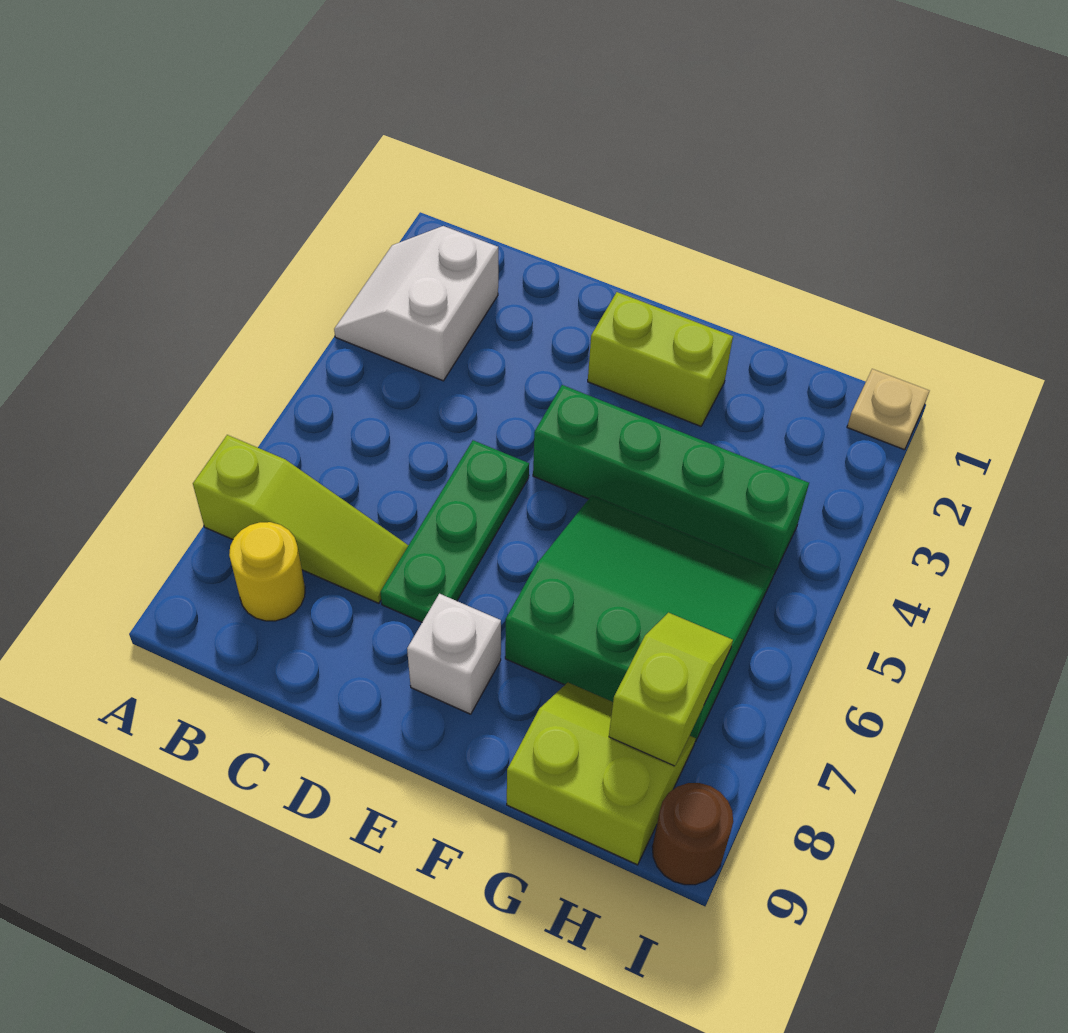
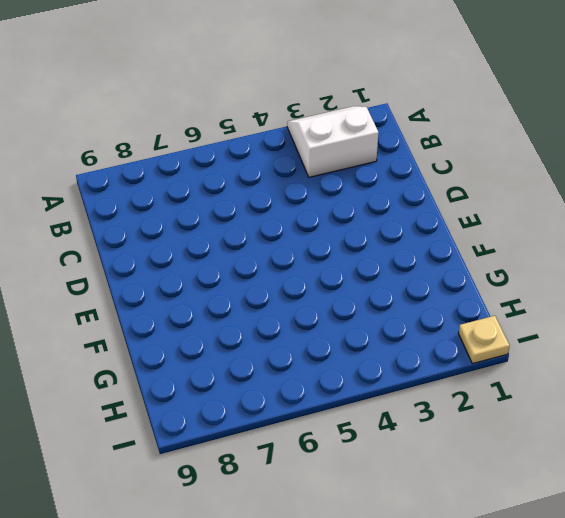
none -> lime 1x3 slope [193,435,408,603]
none -> yellow 1x1 round brick [229,522,305,621]
none -> green 1x3 plate [380,440,529,622]

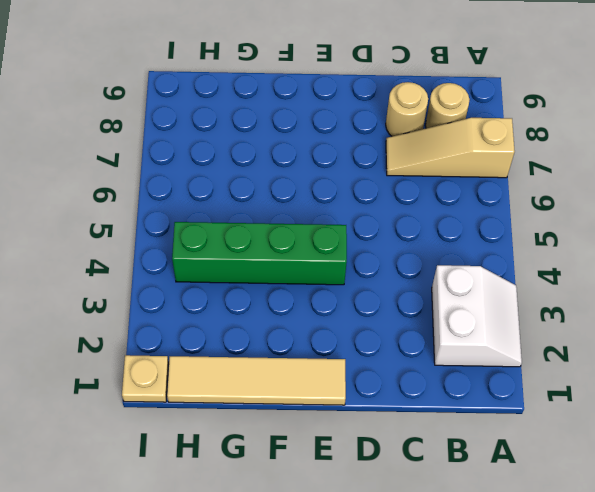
tan 1x3 slope [386,118,515,178] -> lime 1x3 slope [193,435,408,603]
tan 1x1 round brick [426,83,470,128] -> yellow 1x1 round brick [229,522,305,621]
tan 1x1 round brick [386,82,428,136] -> none
tan 1x4 tile [167,356,346,405] -> none
none -> green 1x3 plate [380,440,529,622]
none -> lime 1x2 brick [588,292,733,426]
none -> white 1x1 brick [407,594,501,714]

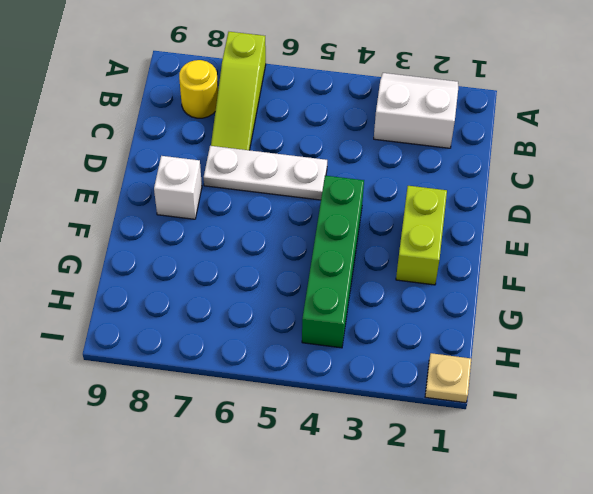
white 1x3 plate [204,146,327,200] -> green 1x3 plate [380,440,529,622]
none -> green 3x3 slope [505,495,775,742]
none -> lime 2x2 slope [507,683,696,865]
none -> brown 1x1 round brick [652,783,733,885]

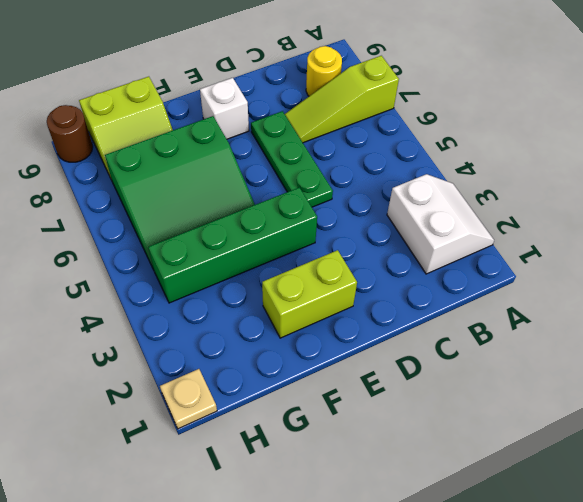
none -> lime 1x2 slope [609,613,733,766]

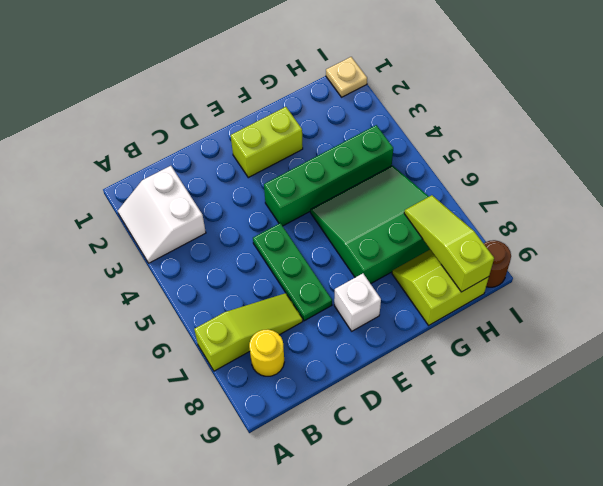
lime 1x3 slope [404,195,494,292] -> lime 1x2 slope [609,613,733,766]

